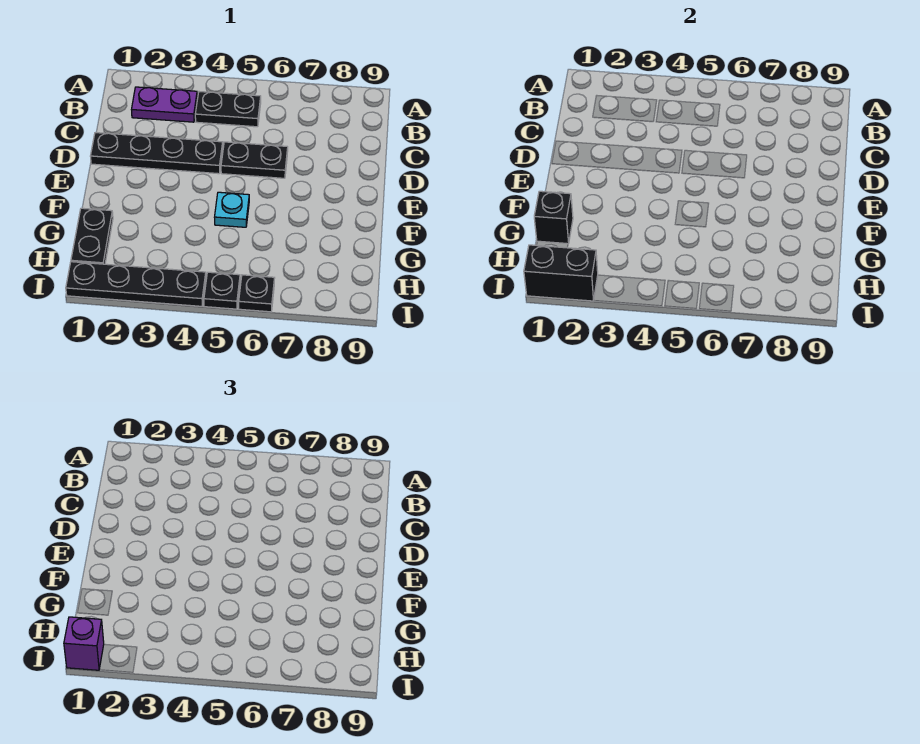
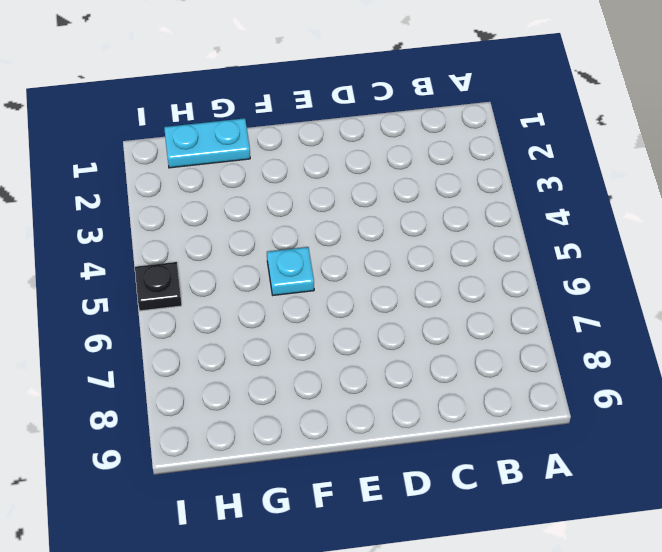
cyan 1x2 plate [164,118,250,168] -> black 1x2 plate [71,208,113,264]
none -> purple 1x2 plate [132,87,197,122]
none -> black 1x2 plate [195,92,261,127]
none -> black 1x4 plate [90,133,223,174]

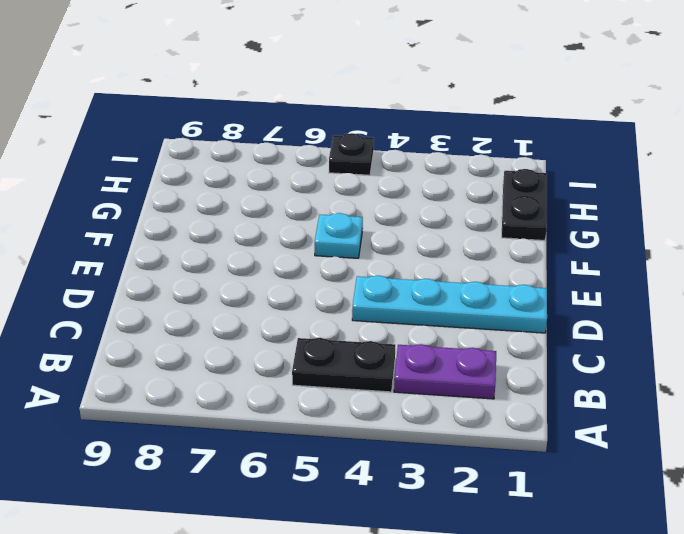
cyan 1x4 plate [352,276,547,333] -> black 1x4 plate [90,133,223,174]
none -> black 1x2 plate [221,142,288,178]
none -> black 1x4 plate [66,262,206,306]
none -> black 1x1 plate [239,275,274,312]

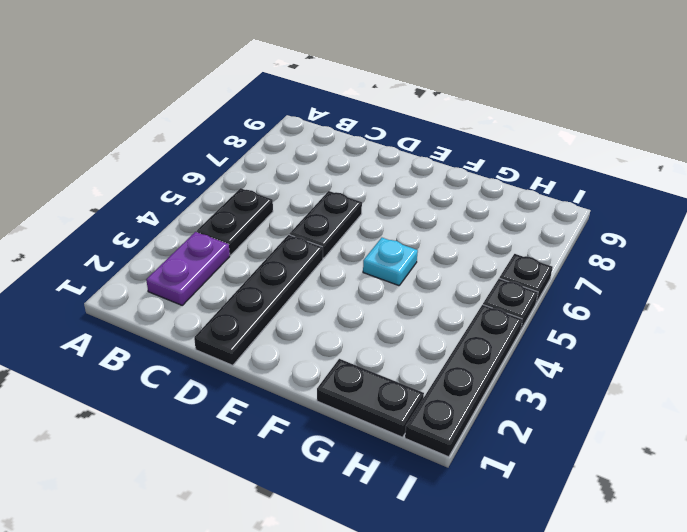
none -> black 1x1 brick [534,191,573,244]
none -> black 1x2 brick [524,245,598,301]
none -> purple 1x1 brick [64,617,104,670]

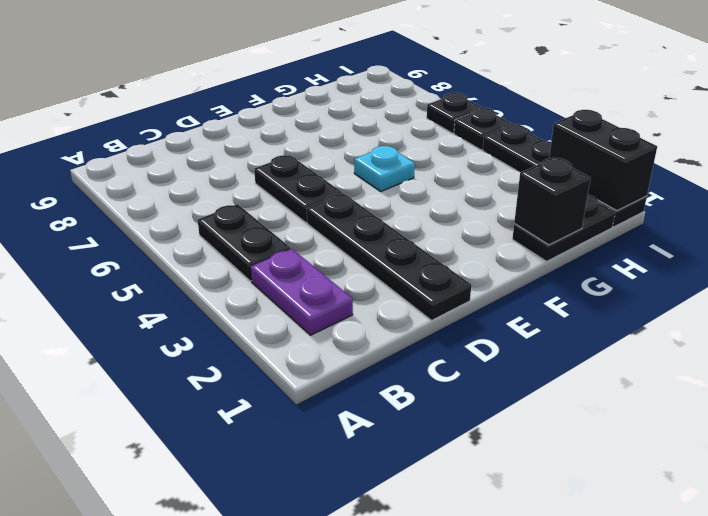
none -> purple 1x1 brick [64,617,104,670]

